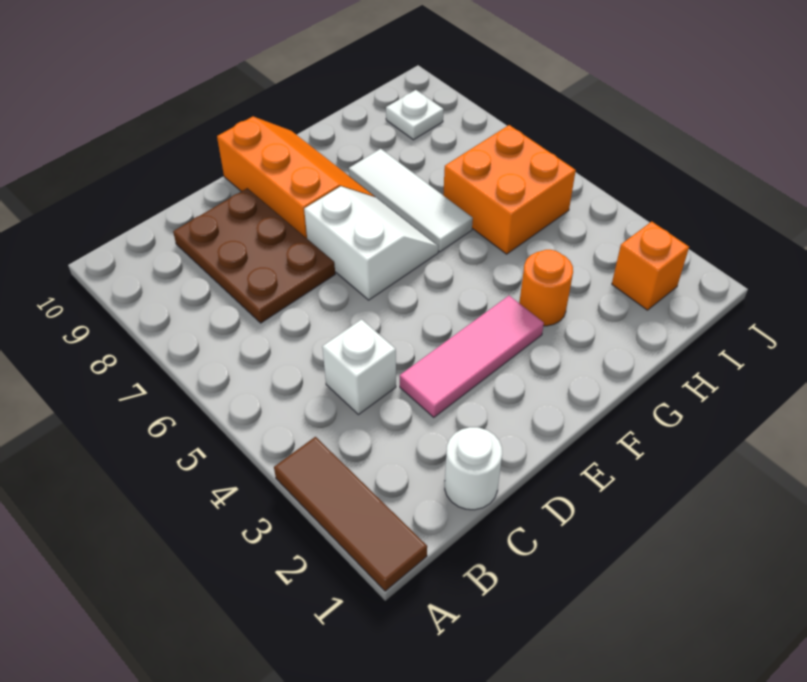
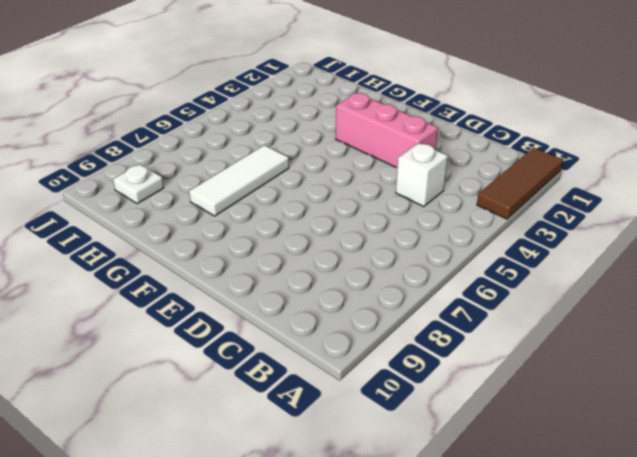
pink 1x3 brick [336,93,438,168] -> pink 1x3 tile [400,296,544,417]
none -> white 1x1 round brick [445,427,502,510]
none -> brown 2x3 plate [173,188,335,323]
none -> white 2x2 slope [304,186,438,300]

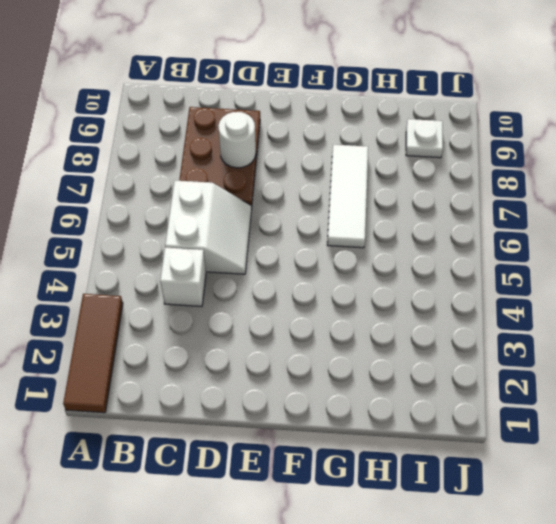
white 2x2 slope [165,181,252,274] -> white 2x2 slope moved to [304,186,438,300]
white 1x1 round brick [218,112,256,168] -> white 1x1 round brick moved to [445,427,502,510]
none -> pink 1x3 tile [400,296,544,417]
none -> orange 2x3 slope [217,117,375,238]
none -> orange 1x1 round brick [519,250,573,326]

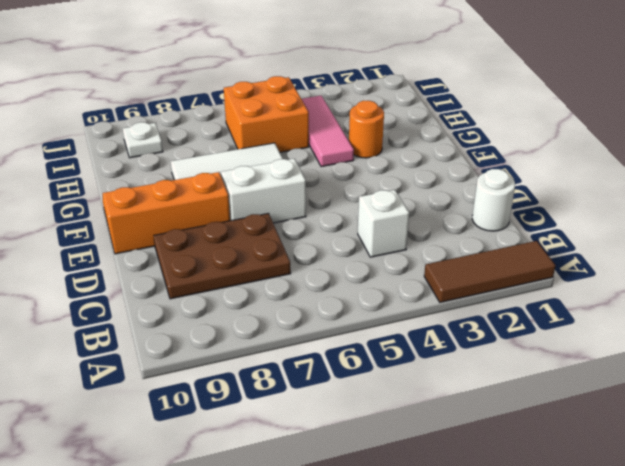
pink 1x3 tile [302,96,354,167] -> pink 1x3 tile moved to [400,296,544,417]
none -> orange 1x1 brick [612,222,689,310]

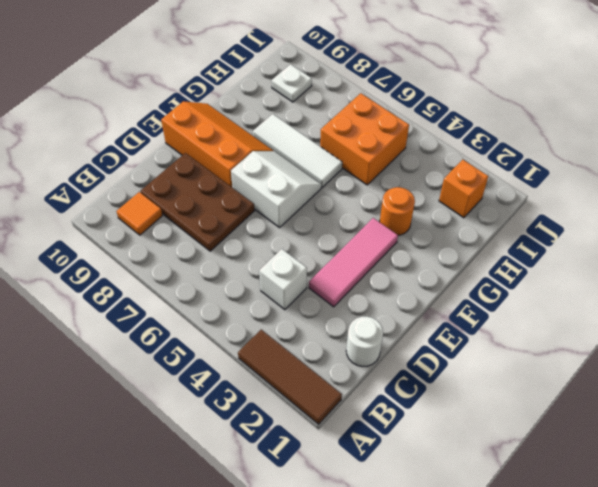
orange 1x1 tile [117,192,162,235] -> none

